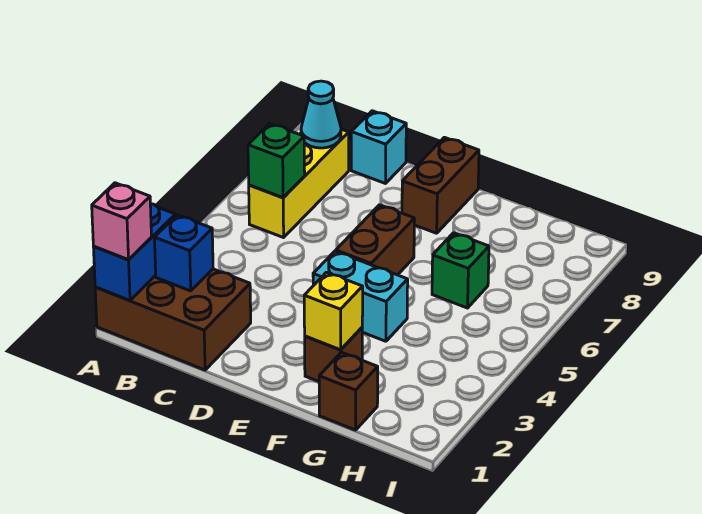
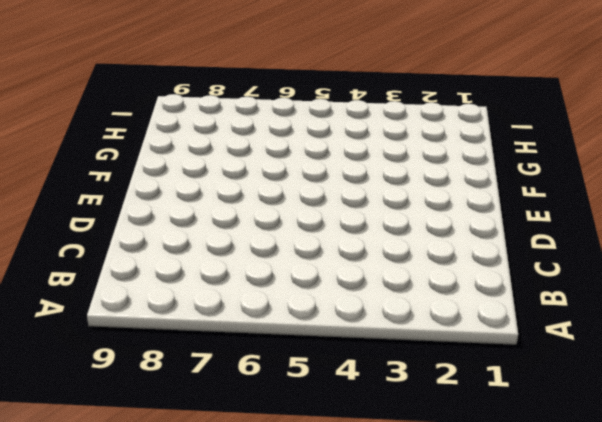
none -> brown 2x3 brick [95,269,251,370]
none -> yellow 1x3 brick [249,129,349,238]
none -> cyan 1x1 brick [351,111,406,184]

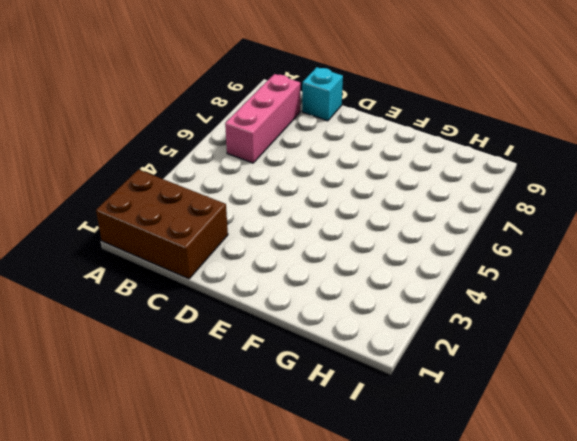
pink 1x3 brick [225,74,300,163] -> yellow 1x3 brick [249,129,349,238]
none -> cyan 1x2 brick [313,251,408,341]
none -> brown 1x2 brick [336,205,414,275]
none -> brown 1x2 brick [402,137,479,233]

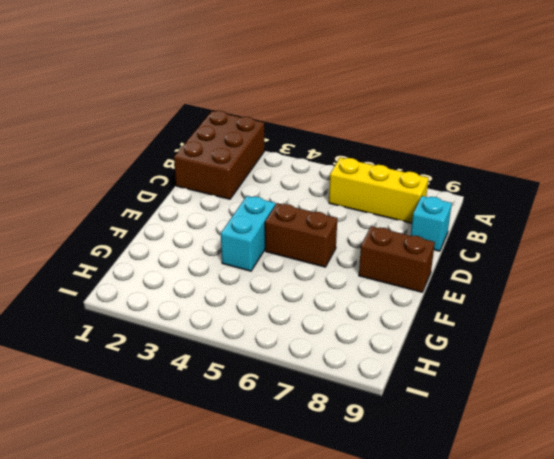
none -> brown 1x1 brick [305,328,362,382]
none -> brown 1x1 brick [319,352,378,430]
none -> green 1x1 brick [432,233,489,308]

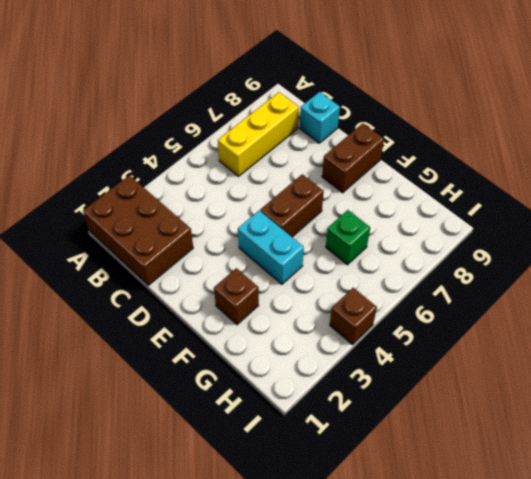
brown 1x1 brick [330,288,377,345] -> brown 1x1 brick moved to [319,352,378,430]
none -> blue 1x2 brick [94,204,175,301]
none -> blue 1x1 brick [154,215,213,291]
none -> green 1x1 brick [248,123,305,198]

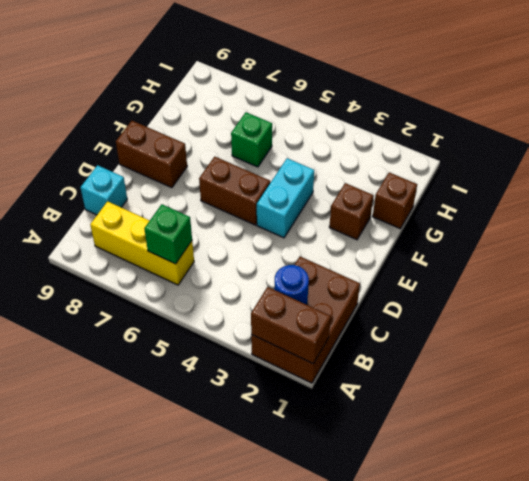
brown 1x2 brick [251,287,331,364] -> blue 1x2 brick [94,204,175,301]
blue 1x1 round brick [274,265,309,305] -> blue 1x1 brick [154,215,213,291]
none -> cyan 1x1 cone [301,81,341,148]
none -> yellow 1x1 brick [304,272,363,350]
none -> pink 1x1 brick [92,183,151,260]

